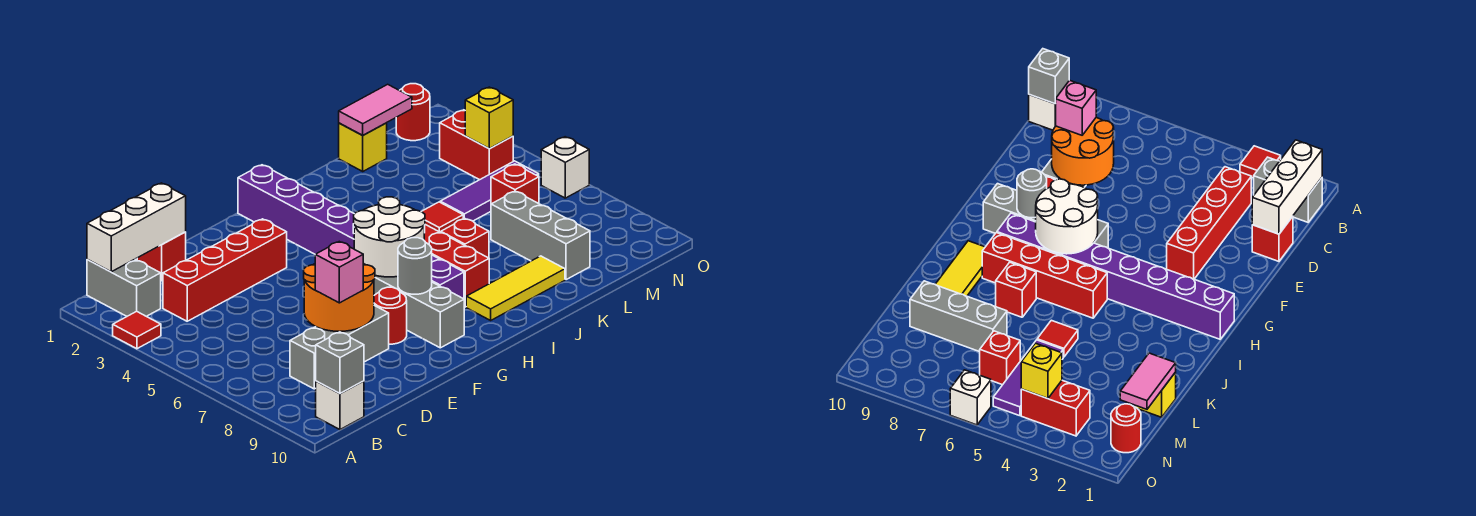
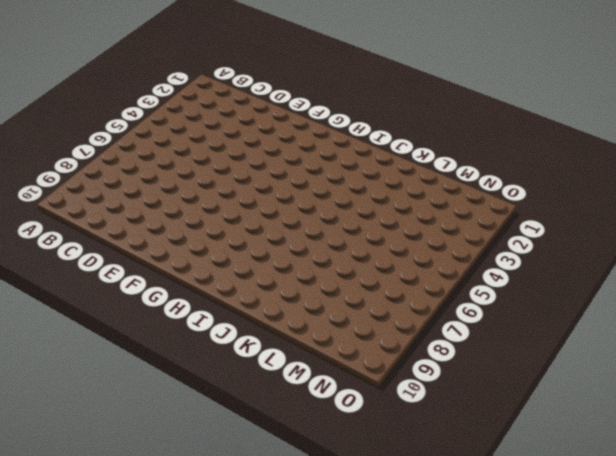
none -> red 1x1 tile [113,311,161,349]
none -> grey 1x2 brick [87,259,161,316]
none -> white 1x1 brick [316,381,364,430]

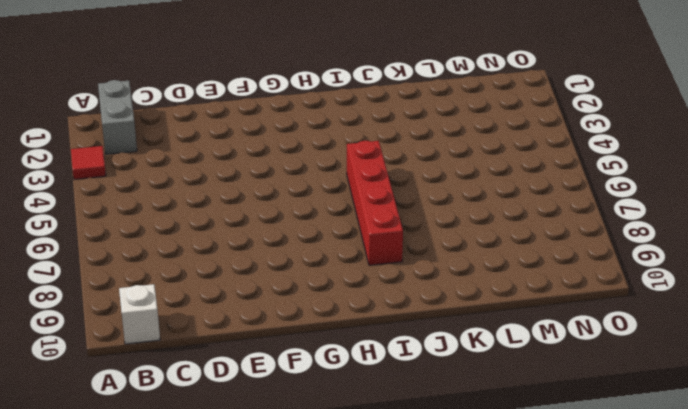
none -> red 1x4 brick [163,219,287,321]
none -> grey 1x3 brick [290,306,389,389]
none -> red 1x1 brick [137,232,186,281]

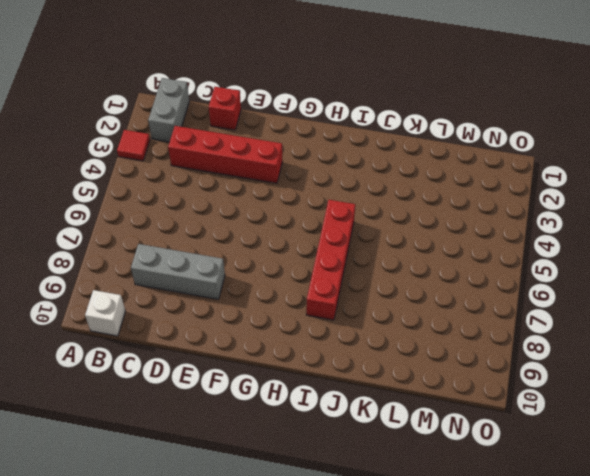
none -> red 1x1 round brick [374,287,407,344]
none -> grey 1x4 brick [374,275,464,348]
none -> purple 1x8 brick [238,165,464,299]

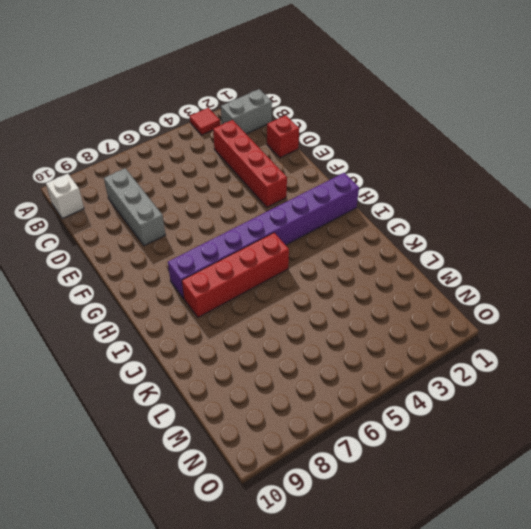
none -> red 1x1 round brick [374,287,407,344]
none -> grey 1x4 brick [374,275,464,348]
none -> yellow 1x3 tile [466,256,565,320]

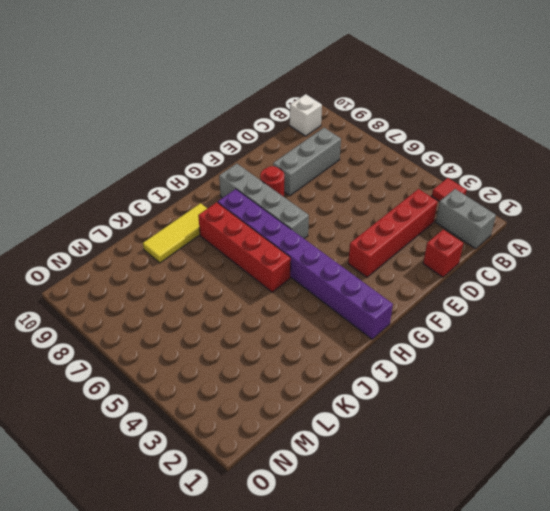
none -> red 1x1 brick [441,218,489,258]
none -> red 1x1 tile [422,202,463,232]
none -> yellow 1x1 brick [339,123,387,171]

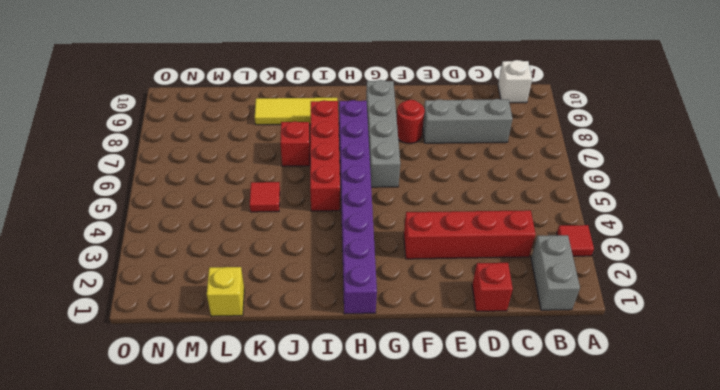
none -> purple 1x3 tile [440,161,539,221]
none -> grey 1x3 brick [491,191,590,280]
none -> red 1x1 brick [491,164,539,204]

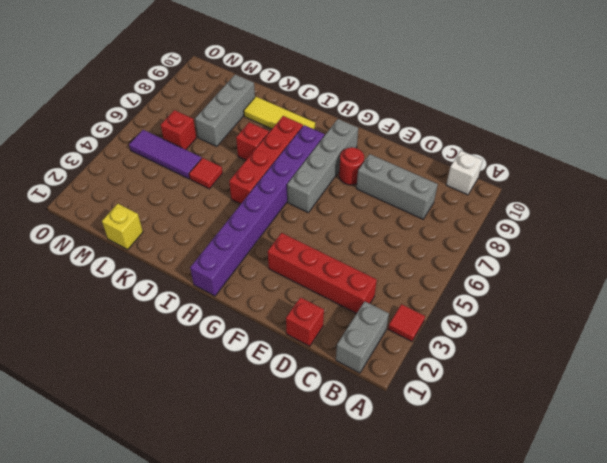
none -> red 1x1 round brick [396,84,430,141]
none -> red 1x2 brick [440,110,513,180]
none -> white 1x1 brick [541,137,589,198]

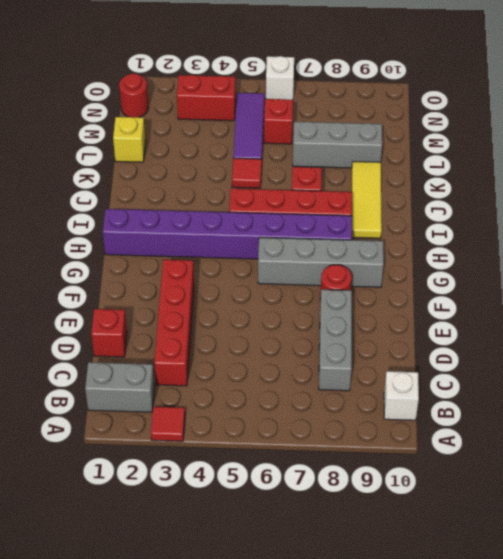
none -> white 1x3 brick [87,183,186,272]
none -> grey 1x1 brick [316,332,364,393]
none -> orange 2x2 round brick [304,263,375,332]

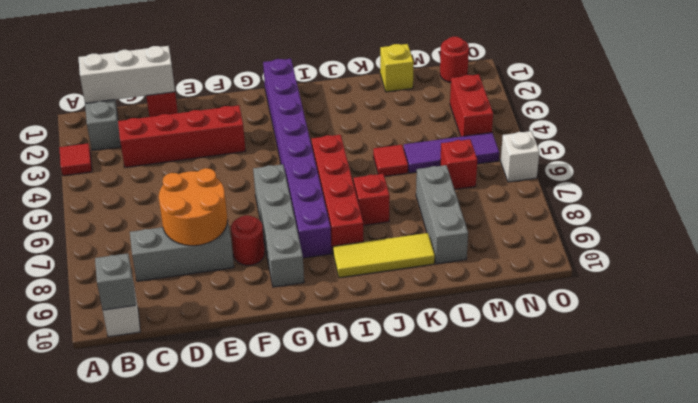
none -> white 2x2 round brick [354,197,425,277]
none -> grey 1x1 round brick [398,238,432,294]
none -> pink 1x2 tile [339,84,412,135]

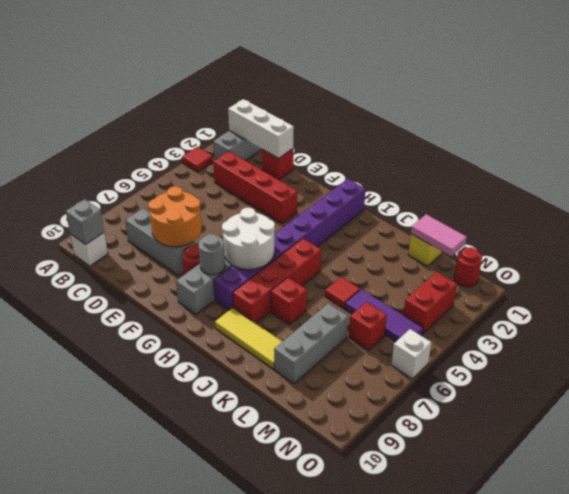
none -> yellow 1x1 brick [465,87,513,149]
none -> pink 1x1 brick [315,242,363,303]

